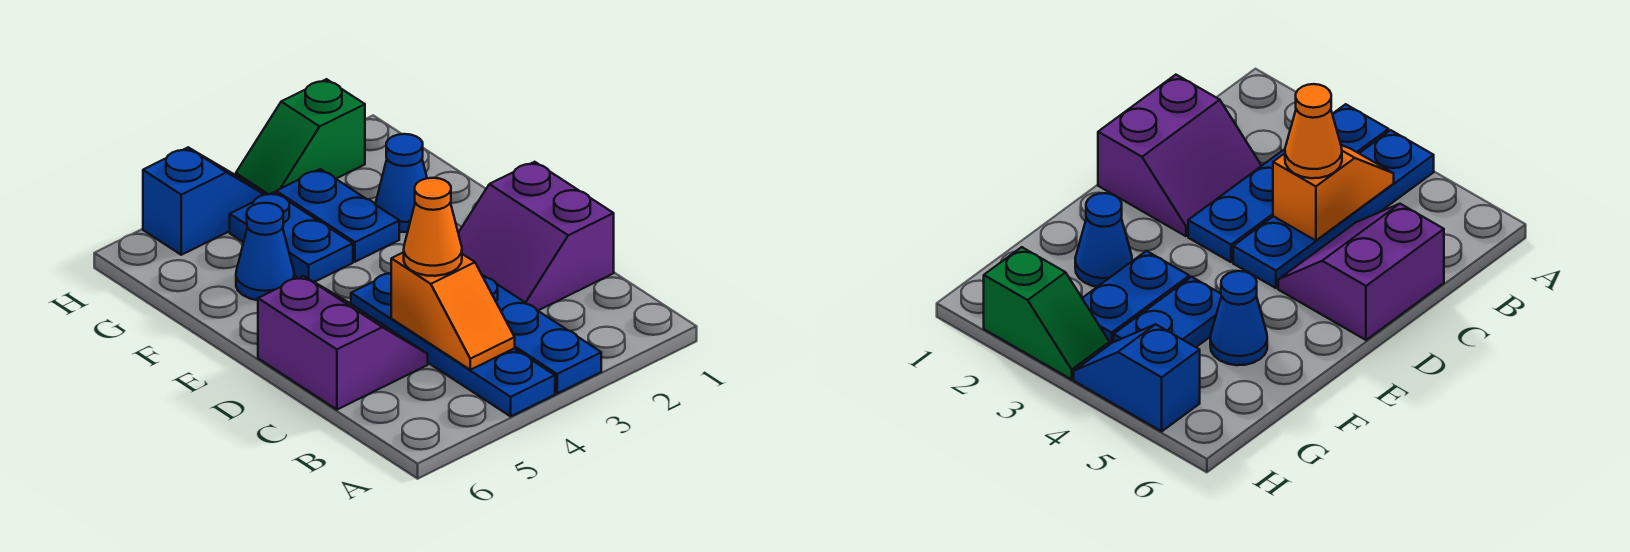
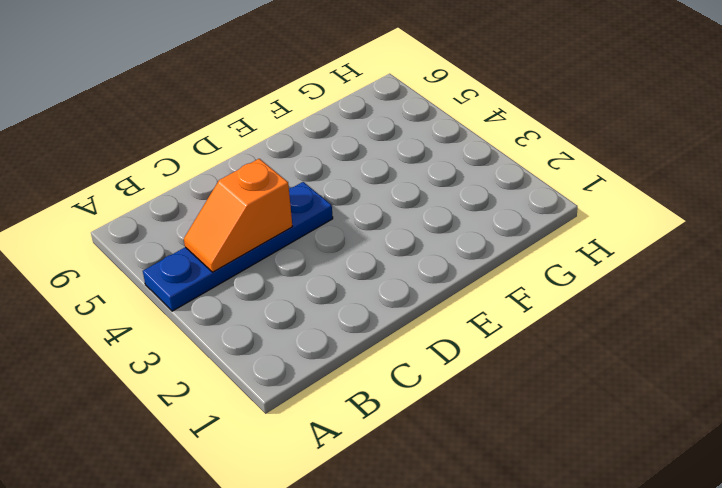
none -> blue 1x4 plate [482,275,601,393]
none -> purple 2x2 slope [458,162,614,311]
none -> purple 2x2 slope [258,276,428,410]

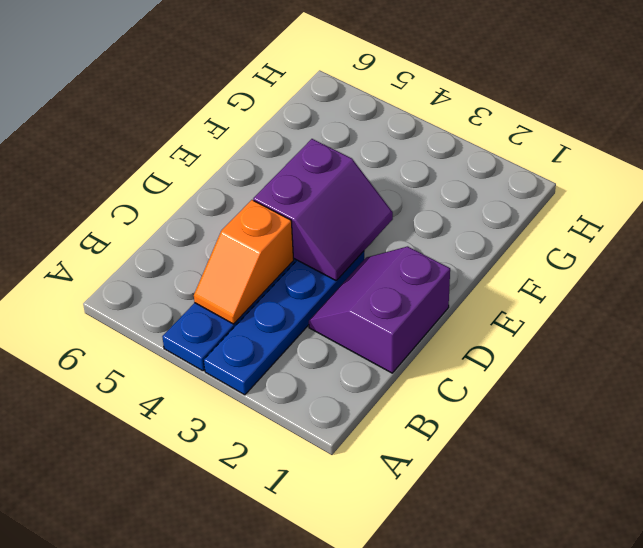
purple 2x2 slope [253,139,393,280] -> purple 2x2 slope moved to [258,276,428,410]
none -> blue 1x1 cone [376,134,427,232]
none -> blue 1x2 plate [276,169,399,262]
none -> blue 1x2 plate [230,192,353,282]

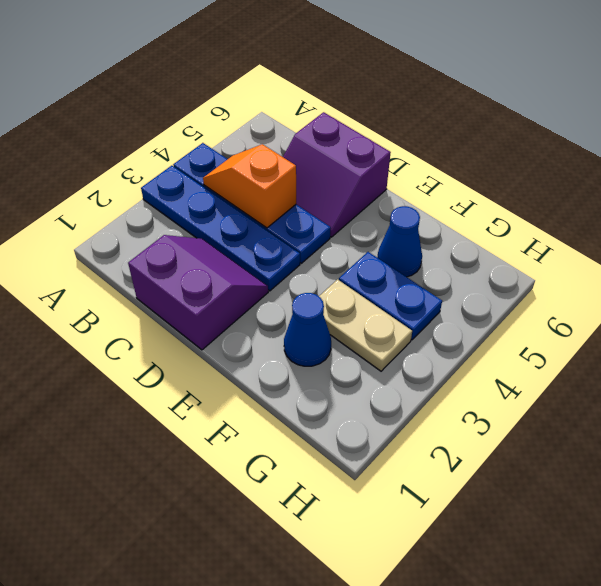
tan 1x2 plate [319,279,412,371] -> blue 1x2 plate [276,169,399,262]
none -> green 1x2 slope [236,79,365,195]
none -> blue 1x2 slope [143,147,265,255]
none -> orange 1x1 cone [404,178,462,276]

